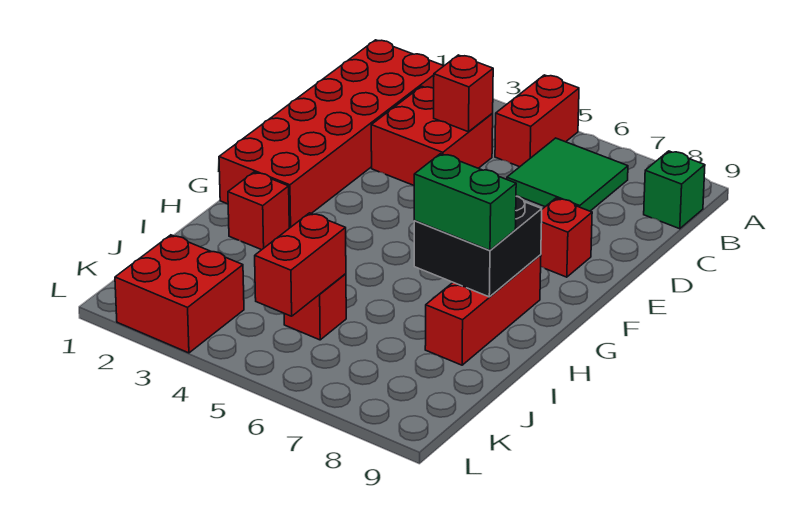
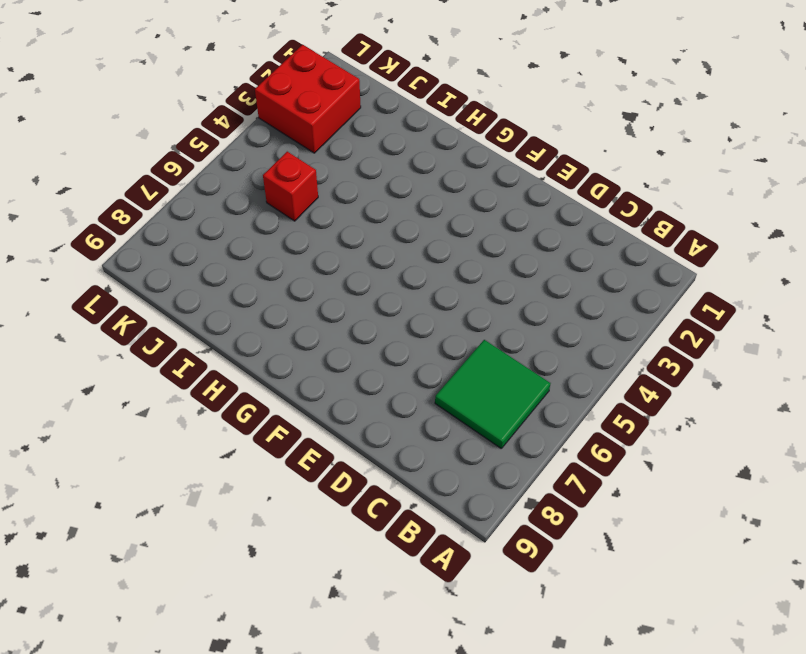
none -> red 1x2 brick [495,75,579,167]
none -> red 2x6 brick [219,40,443,228]
none -> green 1x1 brick [644,151,705,229]

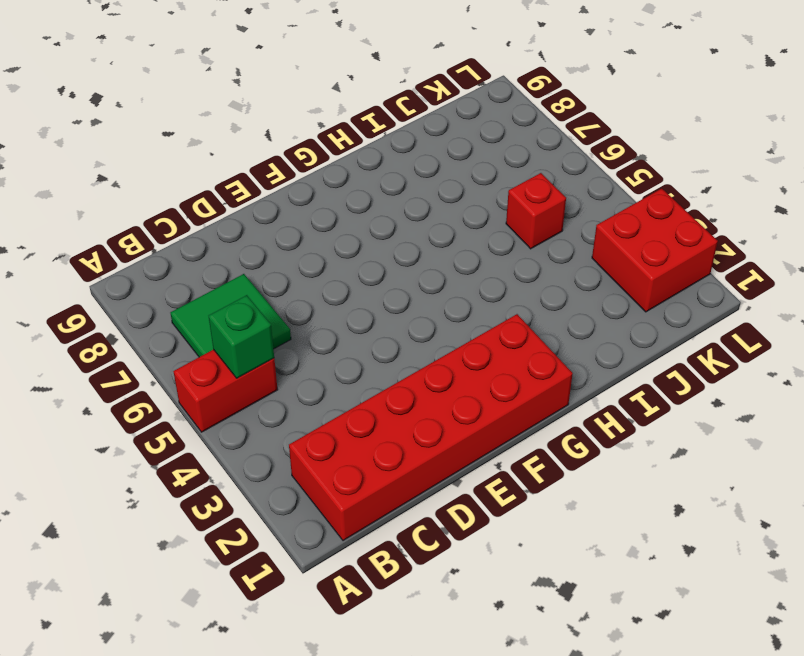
green 1x1 brick [209,295,274,378] -> green 1x1 brick moved to [644,151,705,229]
none -> red 2x2 brick [371,86,493,185]
none -> red 1x1 brick [541,198,592,277]
none -> red 1x3 brick [425,255,541,365]

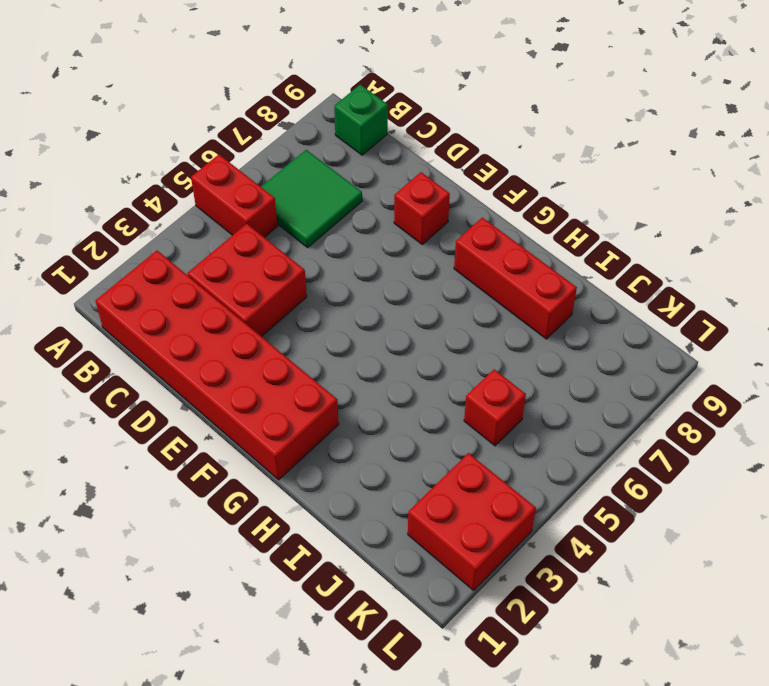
none -> red 1x1 brick [228,172,289,250]
none -> red 1x1 brick [434,55,493,132]
none -> black 2x2 brick [414,196,542,297]

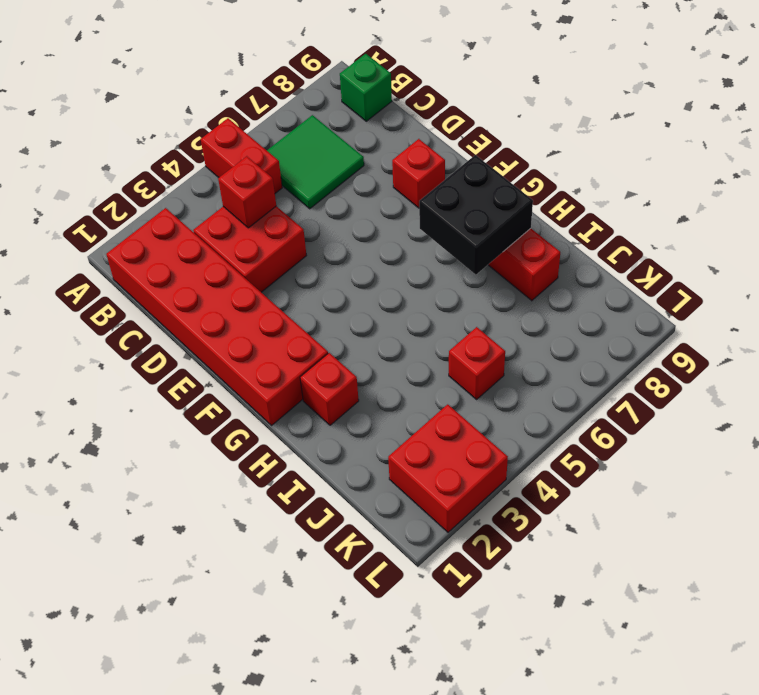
none -> red 1x2 brick [255,213,346,316]
none -> green 1x2 brick [414,154,516,250]

